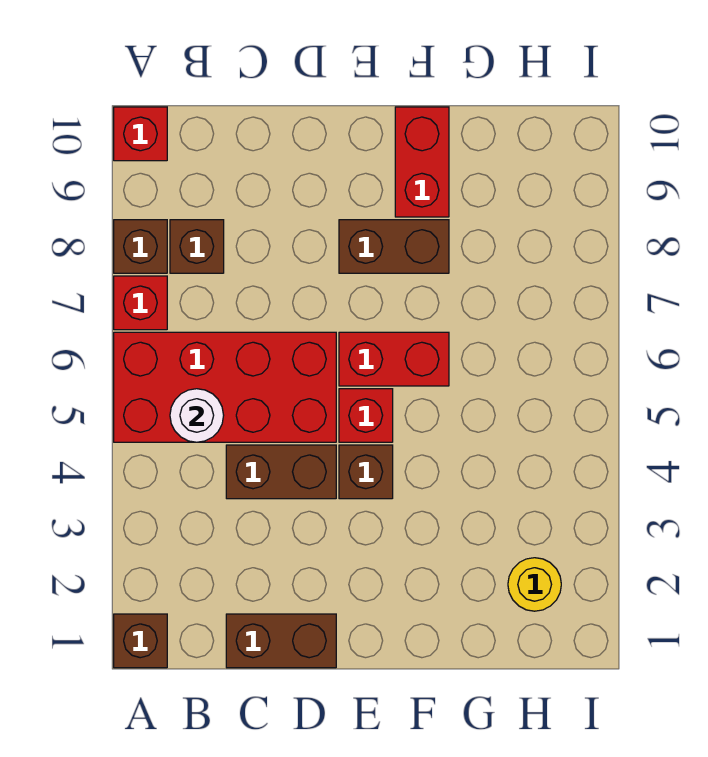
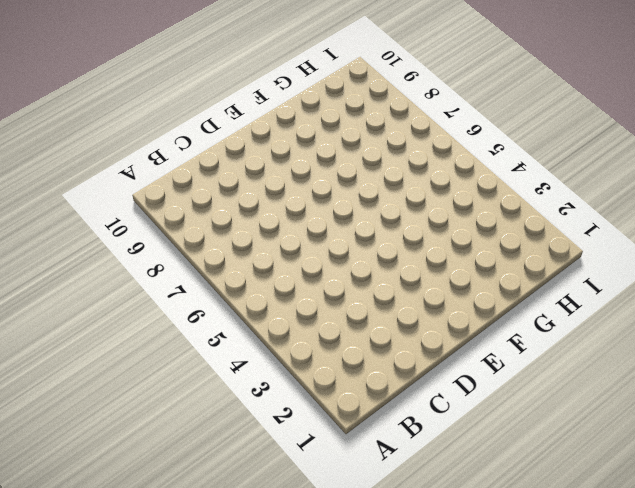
none -> brown 1x1 brick [114,614,167,668]
none -> red 2x4 brick [114,332,336,442]
none -> red 1x1 brick [114,276,167,330]

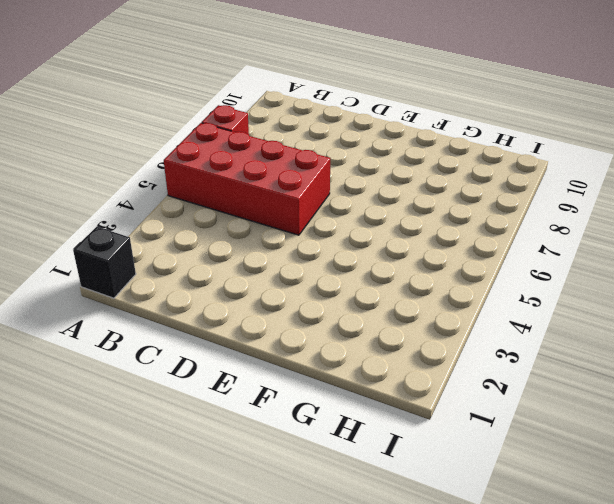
black 1x1 brick [73,227,136,298] -> brown 1x1 brick [114,614,167,668]
none -> brown 1x1 brick [114,220,167,273]
none -> red 1x1 brick [114,107,167,161]
none -> brown 1x1 brick [170,220,224,273]

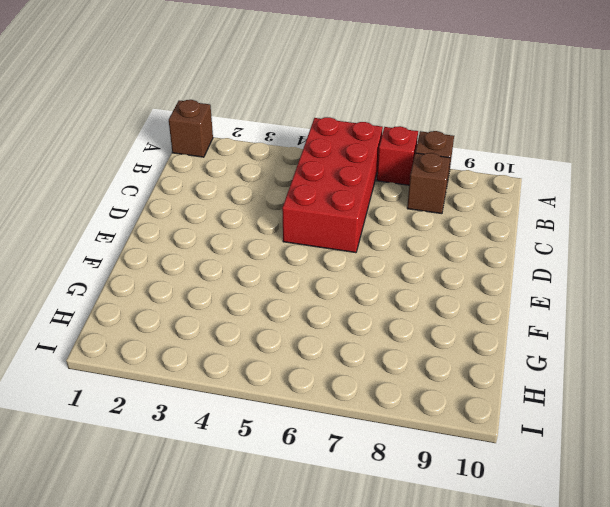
none -> red 1x1 brick [114,107,167,161]
none -> brown 1x2 brick [226,614,336,668]
none -> brown 1x2 brick [226,445,336,499]

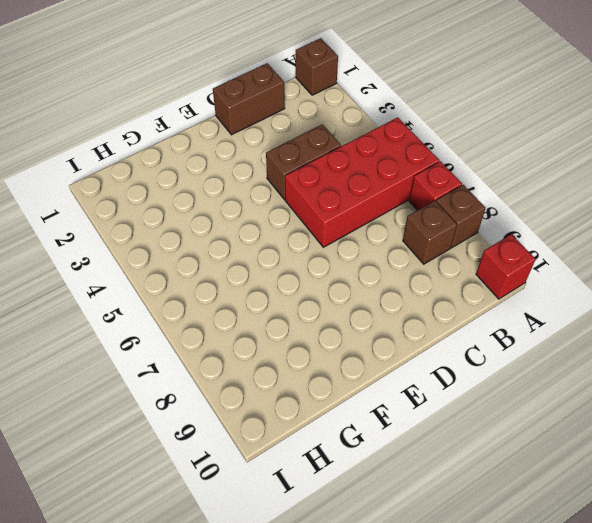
none -> brown 1x1 brick [339,445,393,499]
none -> red 1x1 brick [339,389,393,442]
none -> red 1x2 brick [339,332,449,386]

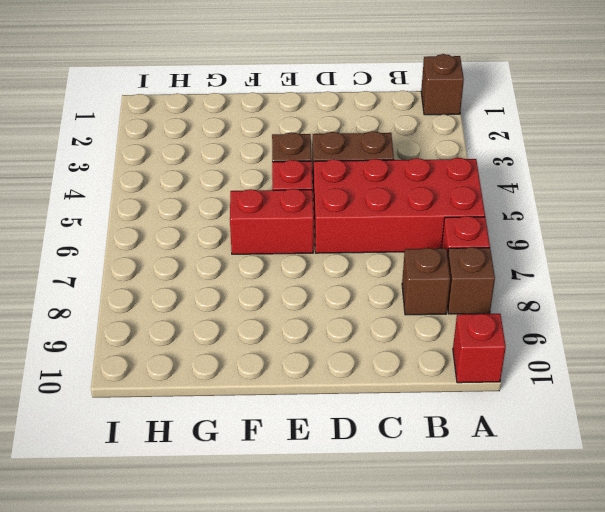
none -> brown 1x2 brick [226,614,336,668]
none -> brown 1x2 brick [339,220,449,273]
none -> red 1x2 brick [395,107,449,217]

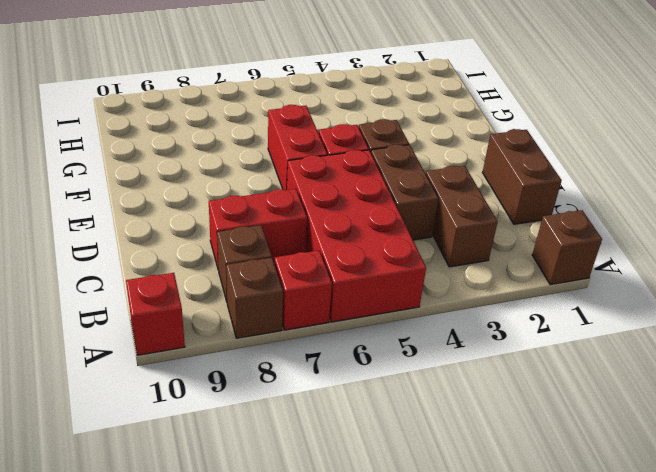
brown 1x2 brick [426,166,498,267] -> brown 1x2 brick moved to [339,220,449,273]
red 1x2 brick [209,189,307,268] -> red 1x2 brick moved to [395,107,449,217]
none -> yellow 1x1 round brick [508,558,561,611]
none -> white 1x1 round brick [170,389,224,442]

